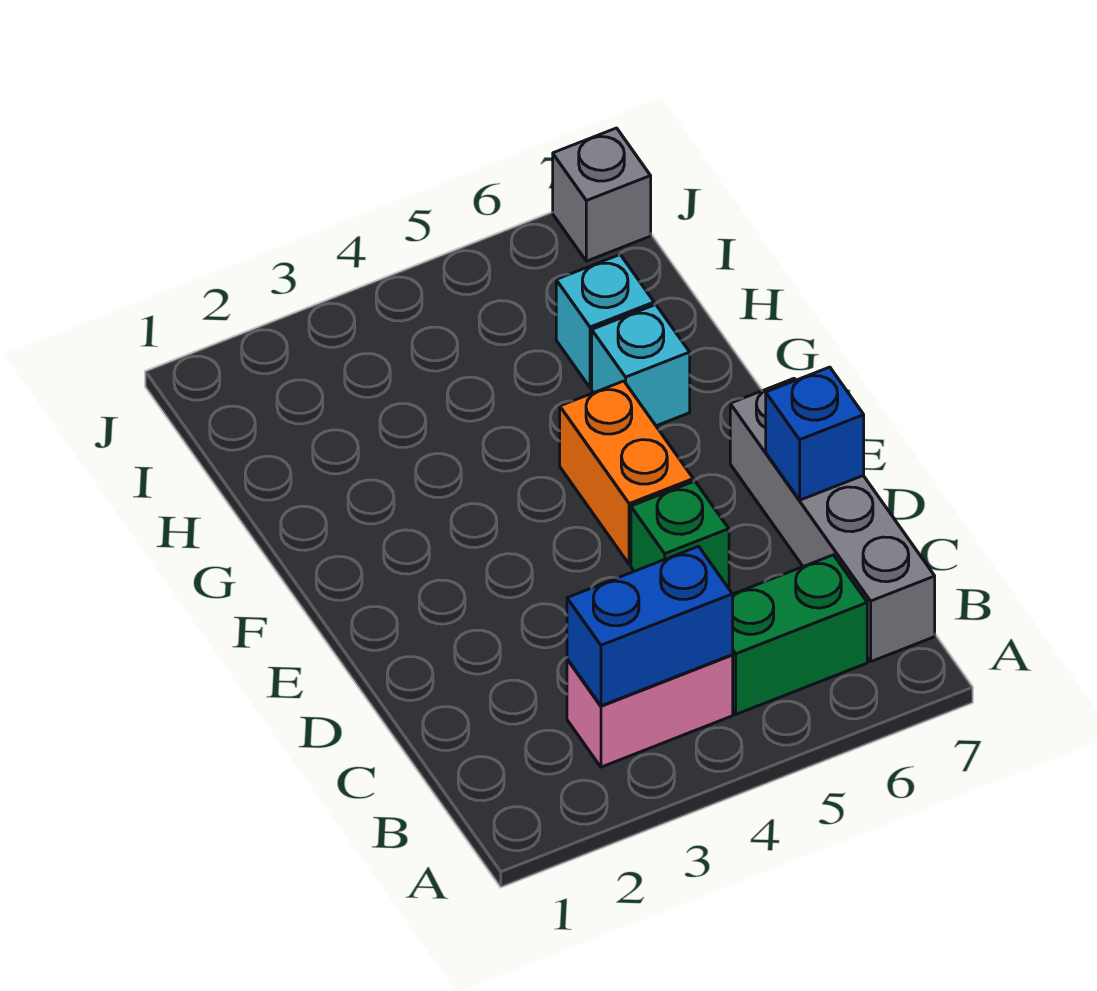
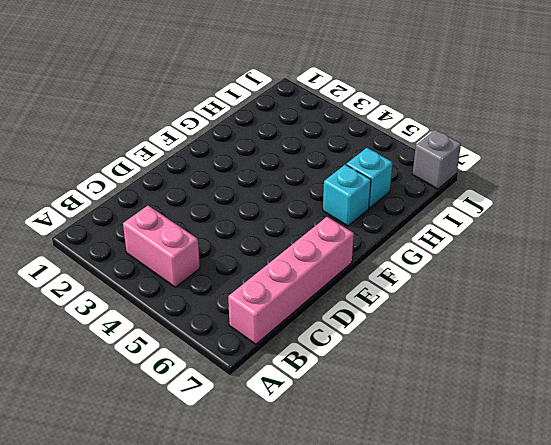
pink 1x4 brick [228,217,354,344] -> grey 1x4 brick [730,379,935,661]
none -> green 1x2 brick [733,555,867,714]
none -> green 1x1 brick [631,481,729,588]

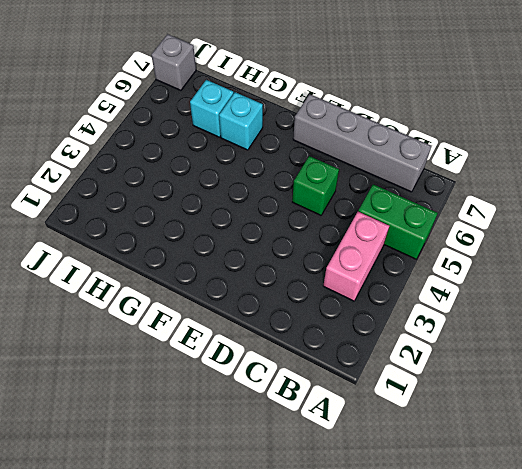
green 1x2 brick [358,184,438,259] -> green 1x2 brick turned to [733,555,867,714]
none -> orange 1x2 brick [560,381,693,564]
none -> blue 1x2 brick [567,546,733,706]

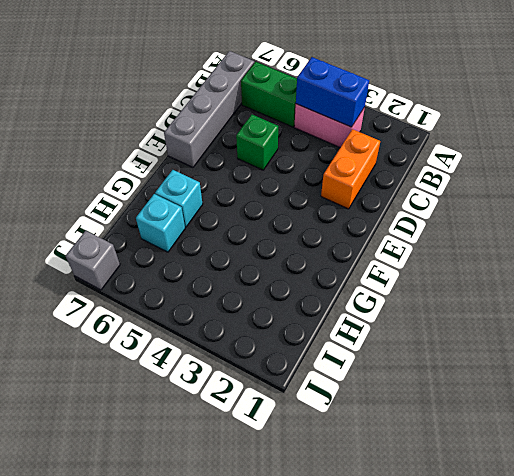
orange 1x2 brick [321,129,380,209] -> orange 1x2 brick moved to [560,381,693,564]
none -> blue 1x1 brick [766,367,864,500]

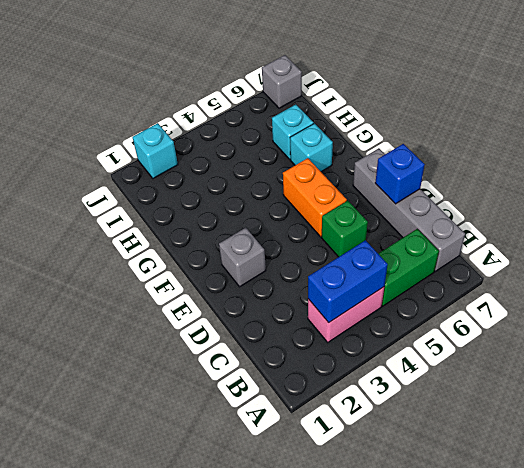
grey 1x1 brick [219,228,266,287] -> none
cyan 1x1 brick [133,123,178,178] -> none

